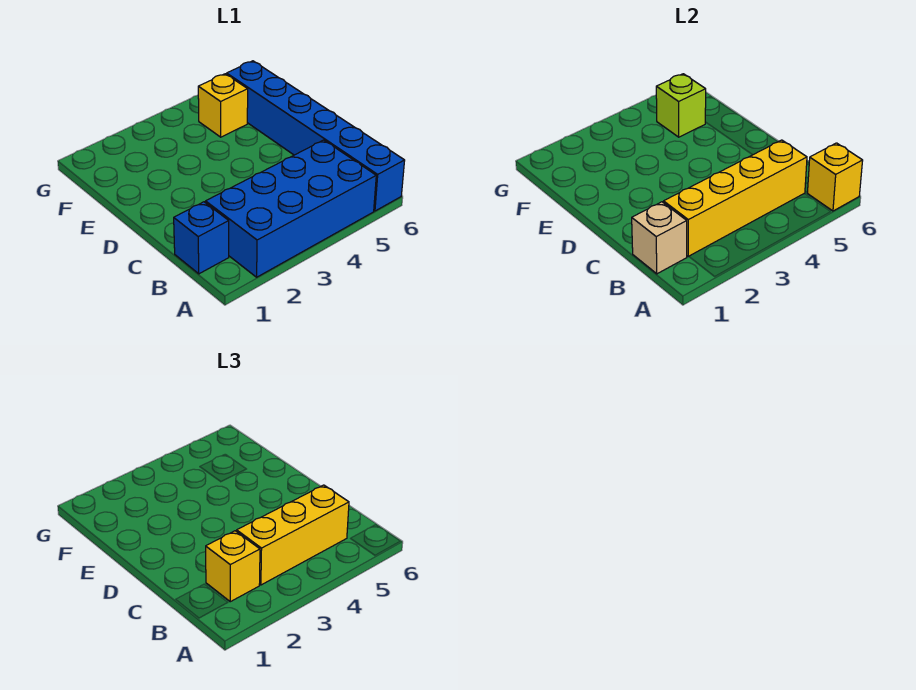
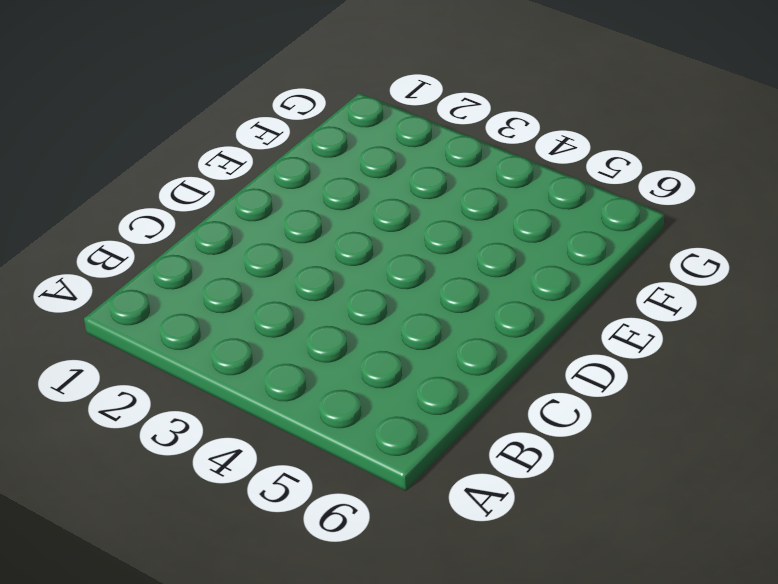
none -> blue 2x4 brick [206,140,376,277]
none -> blue 1x6 brick [227,61,405,211]

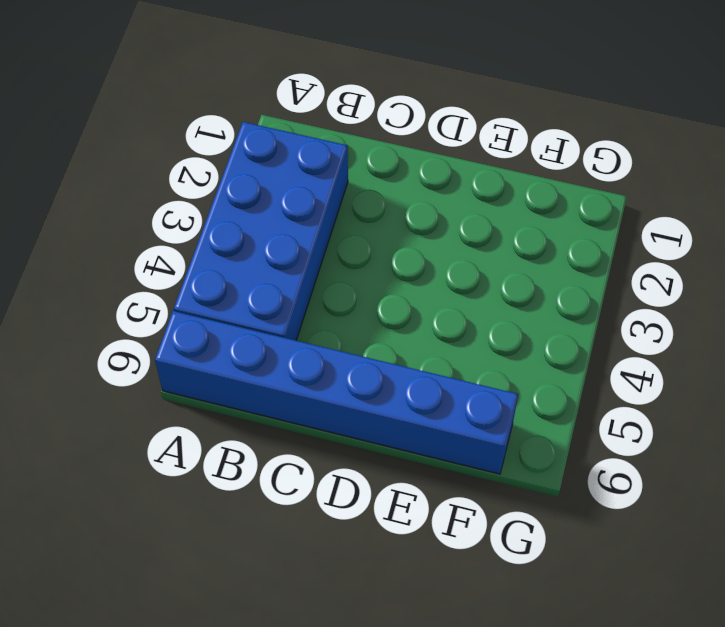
none -> blue 1x1 brick [174,202,229,274]
none -> yellow 1x1 brick [198,74,248,137]

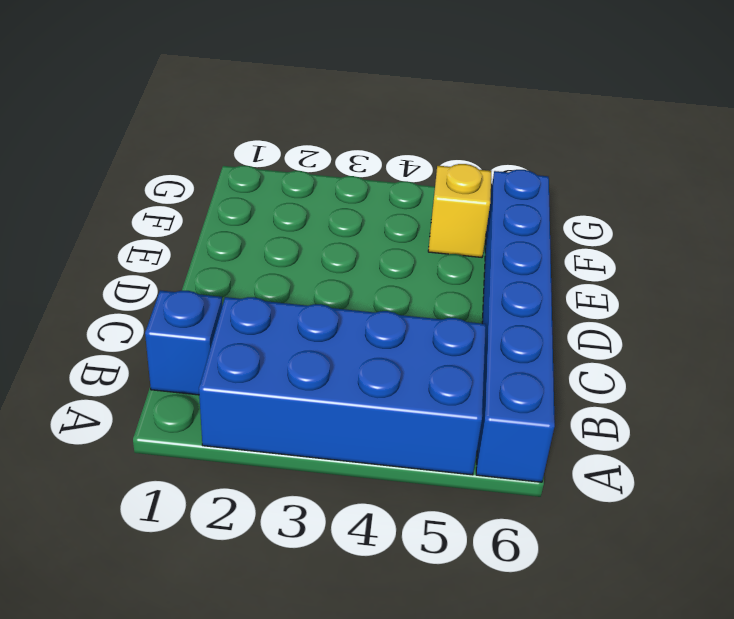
none -> yellow 1x1 brick [808,143,863,211]
none -> tan 1x1 brick [632,202,687,274]

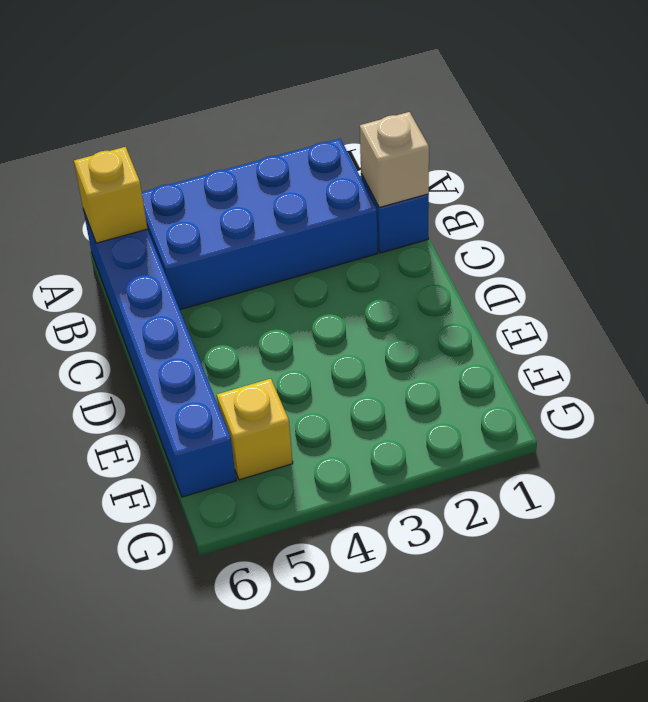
none -> yellow 1x4 brick [664,140,807,257]
none -> lime 1x1 brick [656,74,706,137]

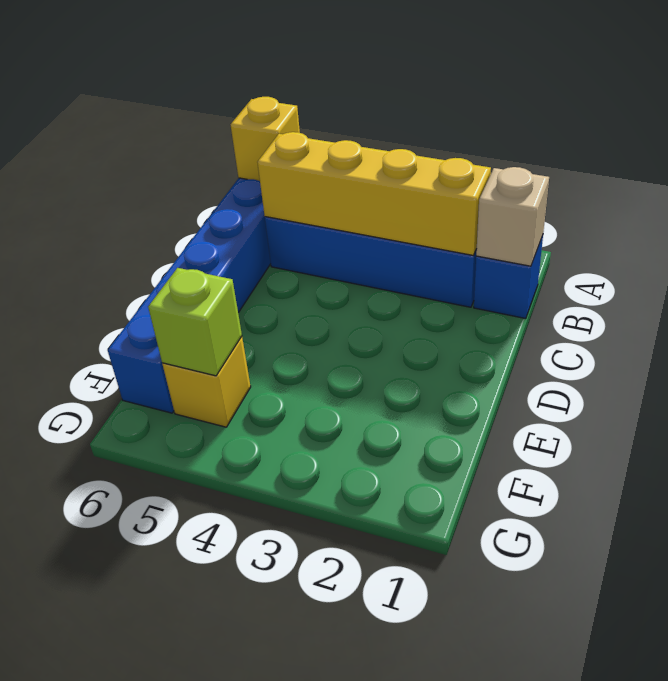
none -> yellow 1x1 brick [206,531,260,602]
none -> yellow 1x3 brick [237,485,349,585]

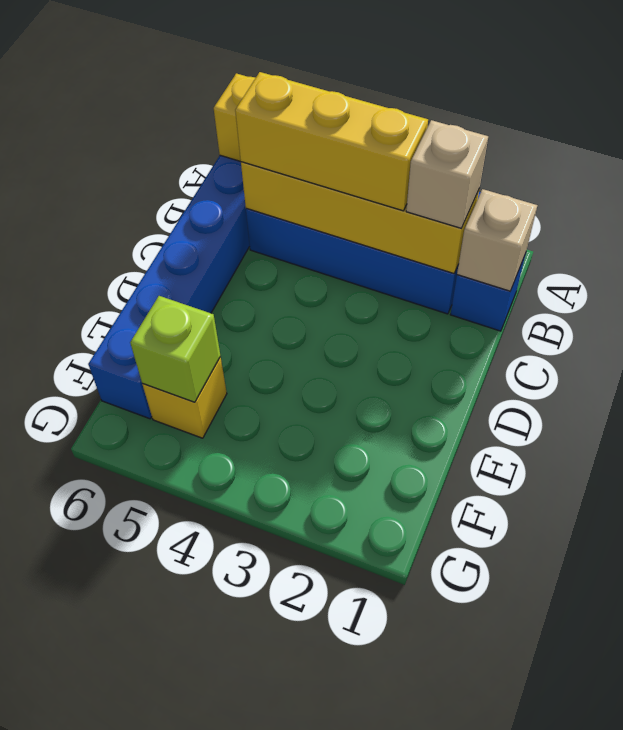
tan 1x1 brick [406,120,488,228] -> yellow 1x1 brick [206,531,260,602]

